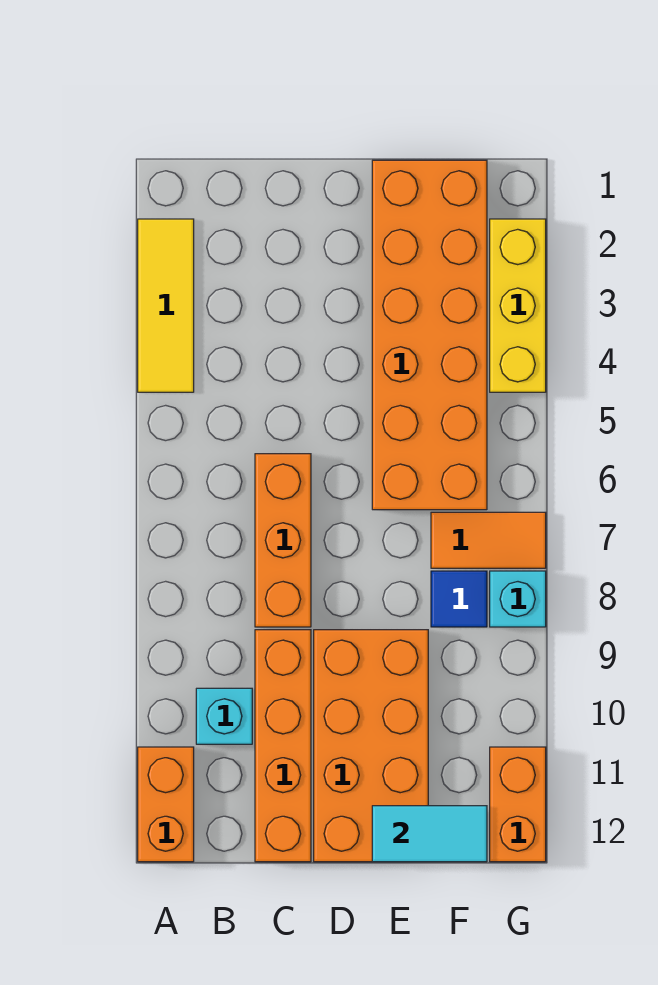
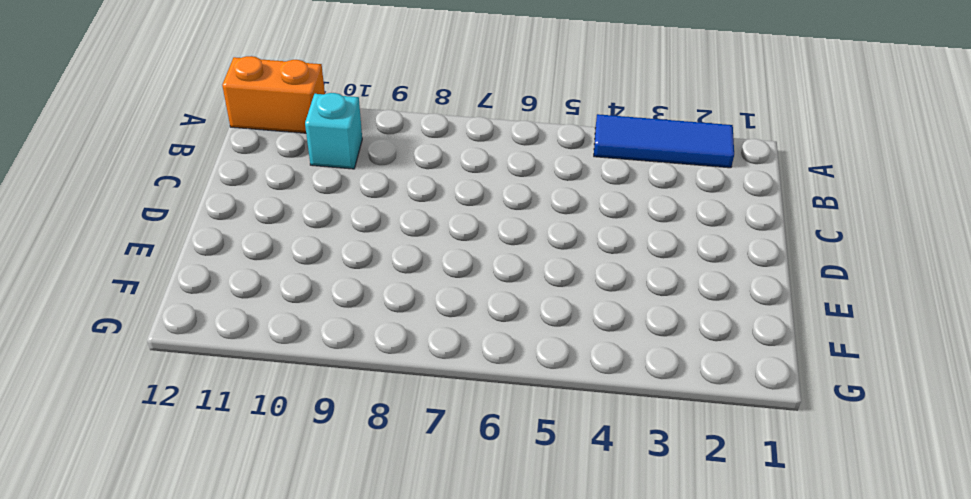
blue 1x3 tile [594,114,734,168] -> yellow 1x3 tile [138,219,194,392]
none -> orange 1x3 brick [255,454,311,627]
none -> orange 1x4 brick [255,630,311,862]
none -> orange 2x4 brick [314,630,428,862]

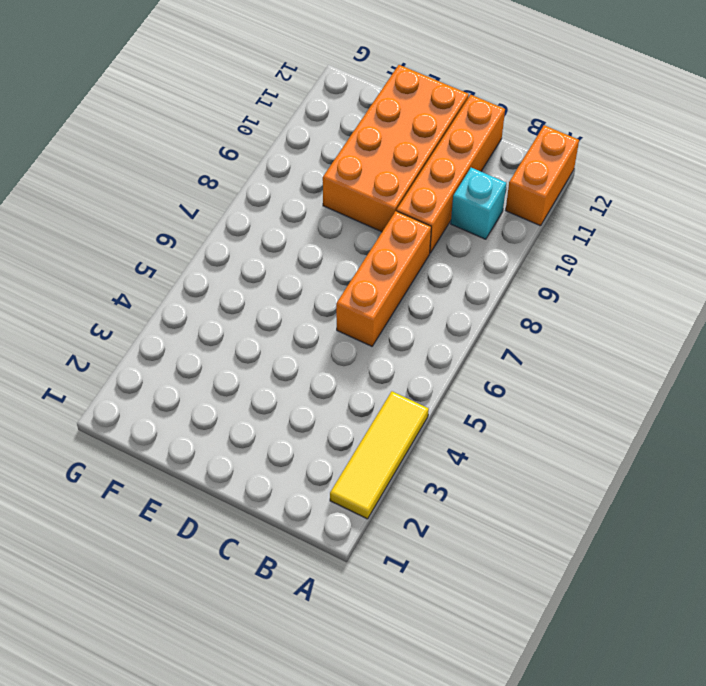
none -> orange 2x6 brick [372,160,487,510]
none -> orange 1x2 tile [431,512,546,568]
none -> blue 1x1 tile [431,571,487,627]

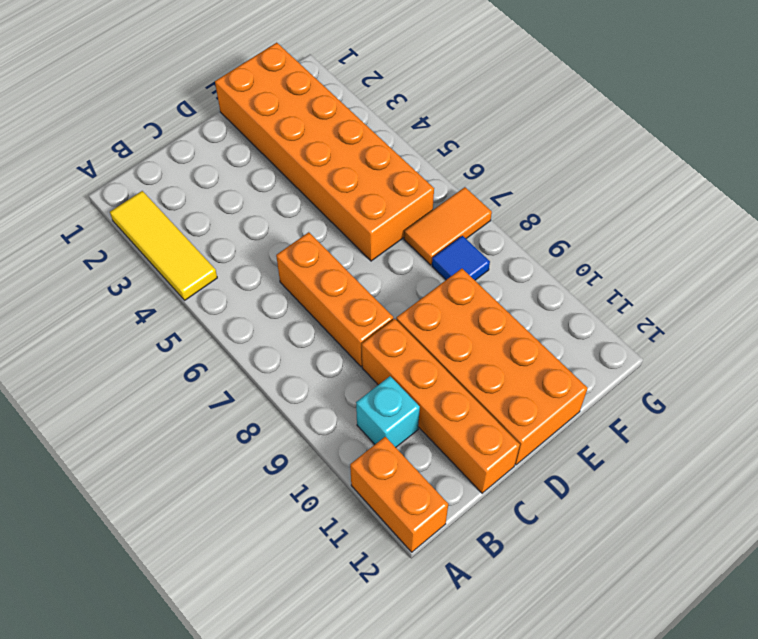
none -> yellow 1x3 brick [490,219,546,392]
none -> cyan 1x1 brick [490,571,546,627]
none -> orange 1x2 brick [490,747,546,862]

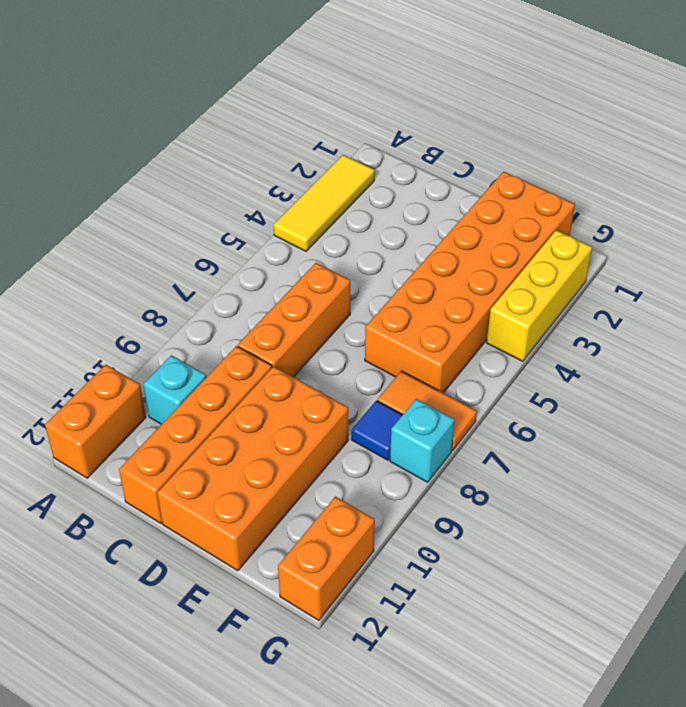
none -> cyan 1x2 tile [372,806,487,862]

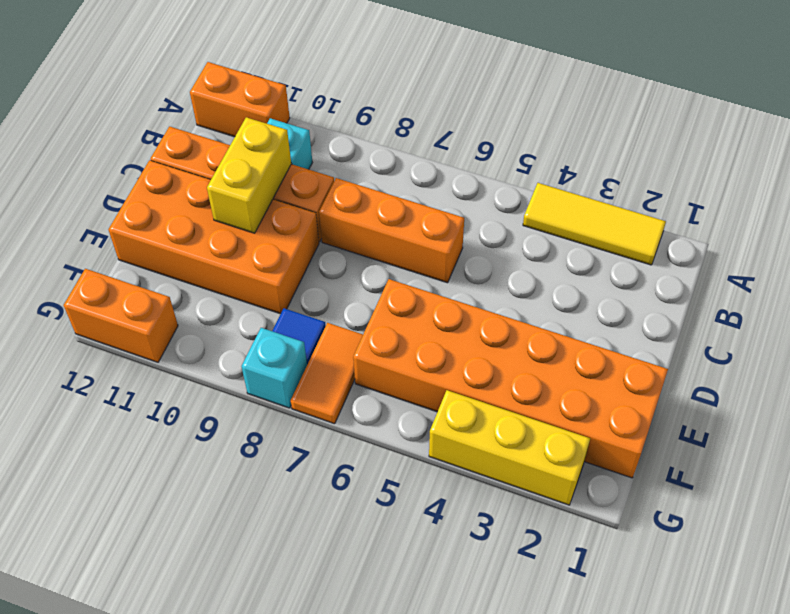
yellow 1x2 brick [207,117,291,233] -> none
none -> cyan 1x2 tile [372,806,487,862]

